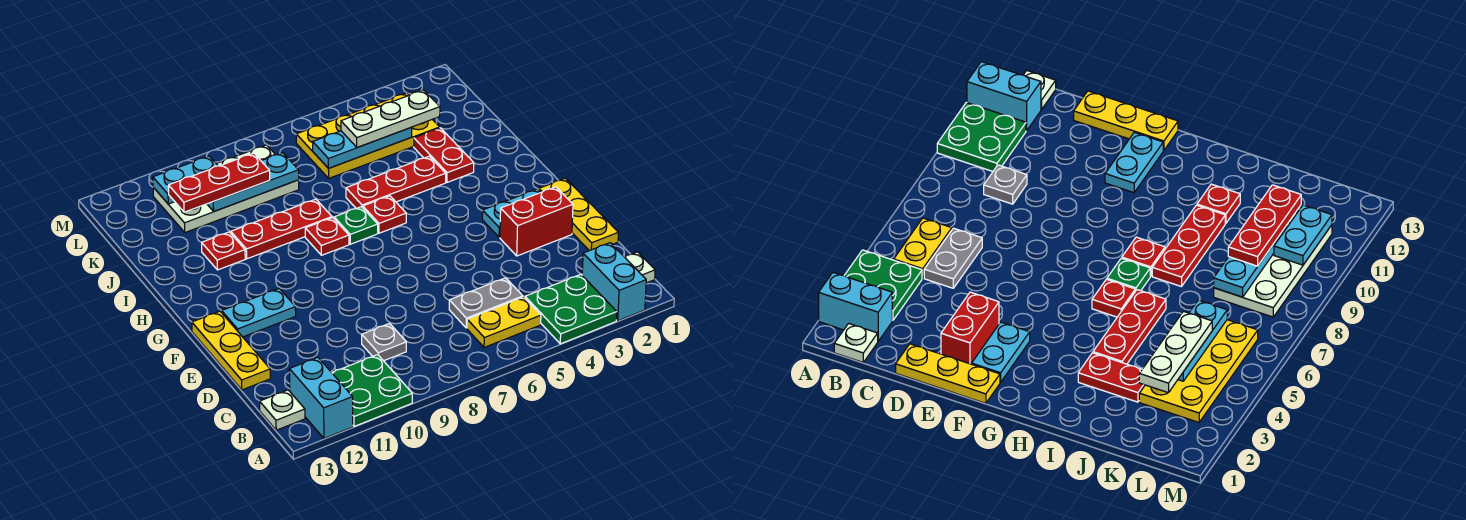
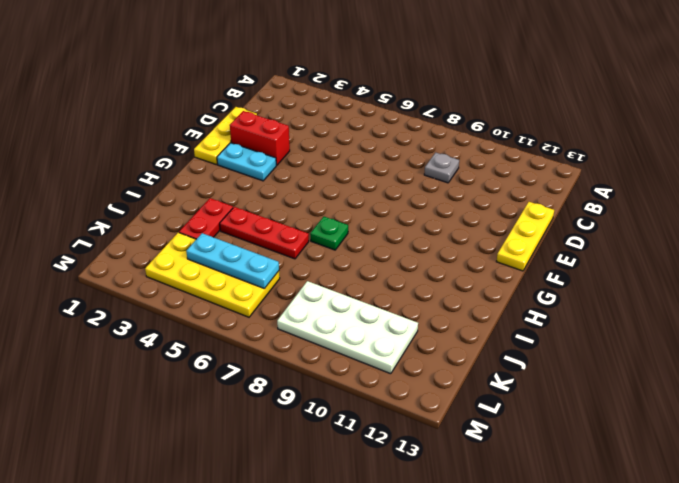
none -> cyan 1x2 brick [582,243,646,321]
none -> green 2x2 plate [525,274,617,344]
none -> green 2x2 plate [332,355,412,426]

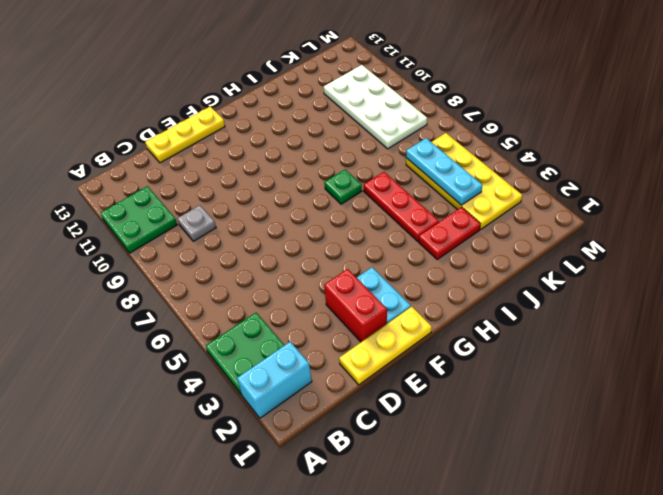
none -> cyan 1x2 brick [289,358,353,438]
none -> white 1x1 plate [625,252,655,283]
none -> yellow 1x2 plate [467,297,541,347]

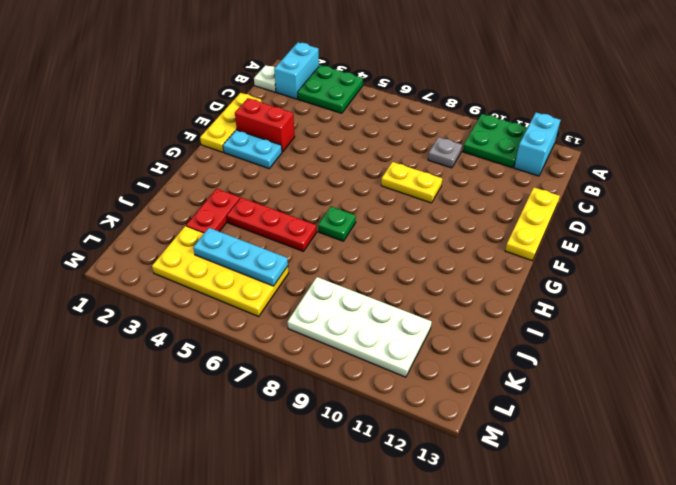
yellow 1x2 plate [381,162,442,203] -> yellow 1x2 plate moved to [467,297,541,347]
none -> white 1x1 plate [260,390,305,430]
none -> grey 1x2 plate [449,278,523,328]
none -> cyan 1x2 plate [222,289,296,337]

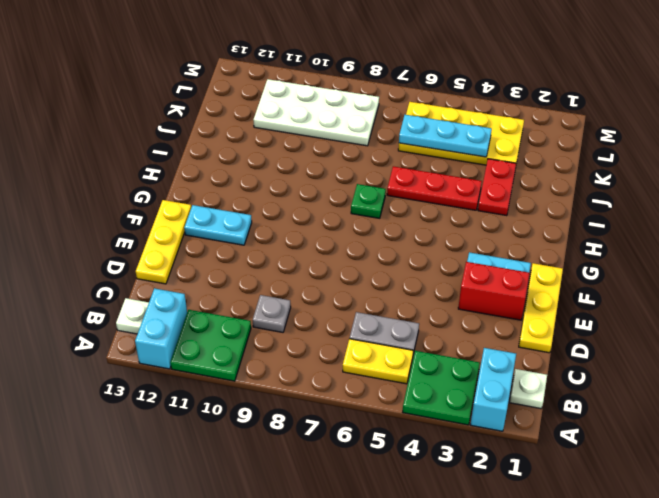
none -> red 1x1 plate [363,196,406,233]
none -> red 1x1 plate [305,218,349,255]
none -> red 1x3 plate [231,199,332,259]

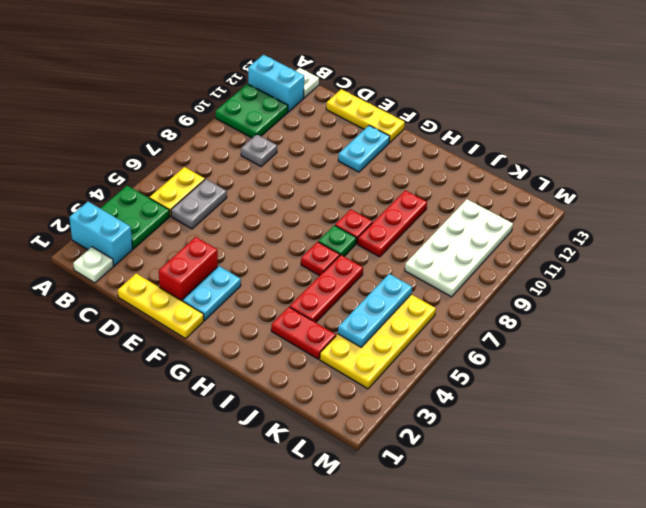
none -> red 1x1 plate [202,232,245,270]
none -> cyan 1x3 plate [207,153,299,211]
none -> cyan 1x2 plate [153,156,218,204]

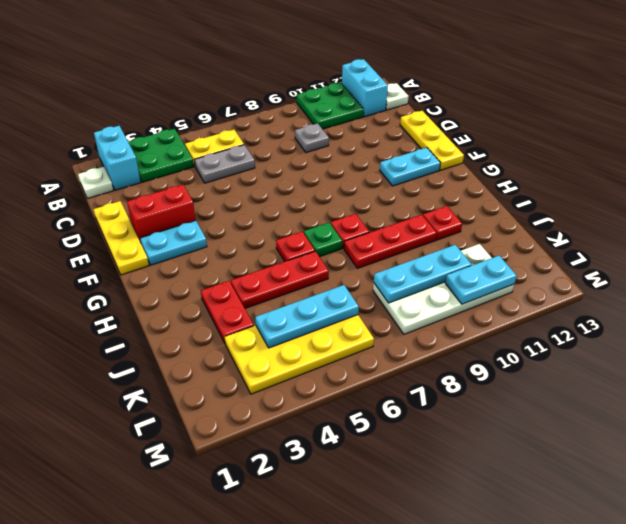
none -> white 1x3 plate [341,90,440,147]
none -> red 1x3 plate [168,153,270,212]

